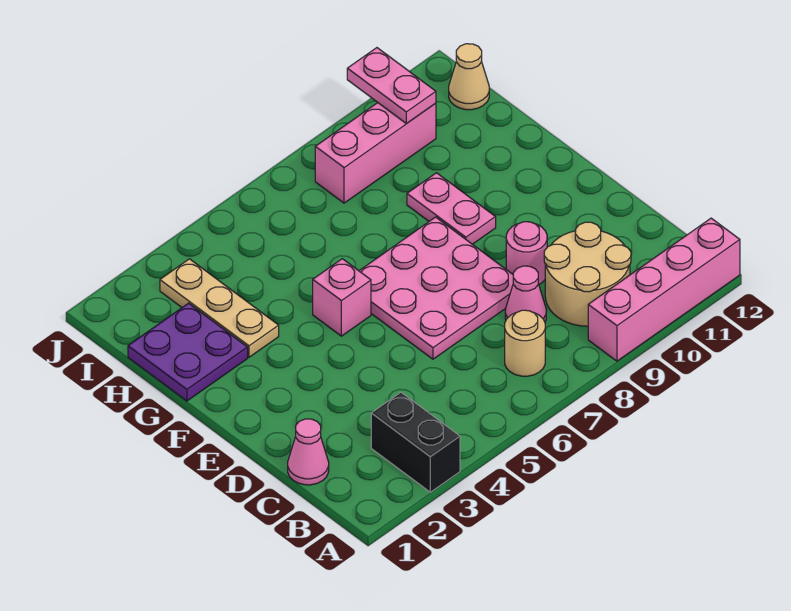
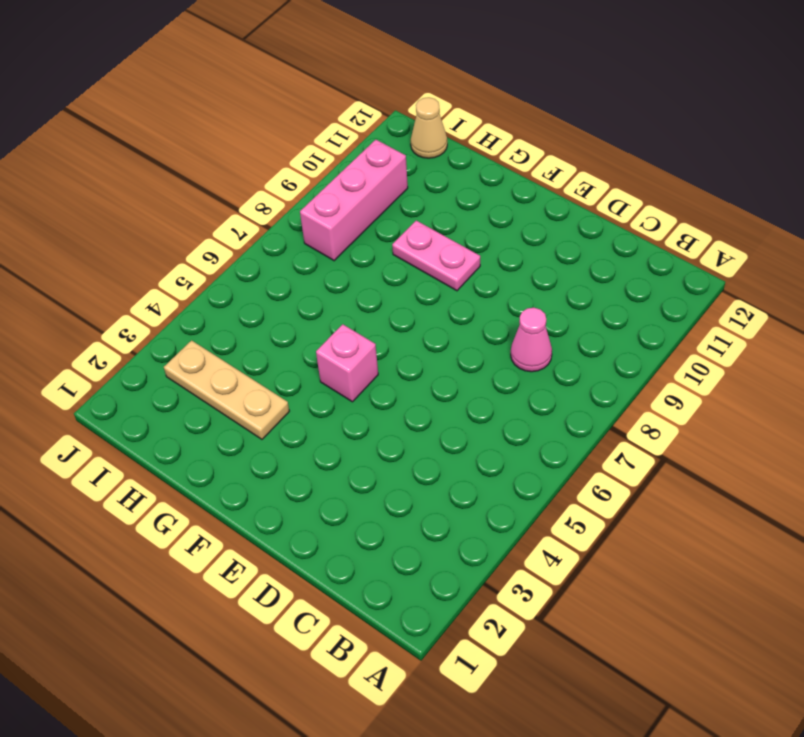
none -> black 1x2 brick [371,393,460,492]
none -> pink 1x4 brick [588,218,740,361]
none -> tan 1x1 round brick [505,310,545,376]

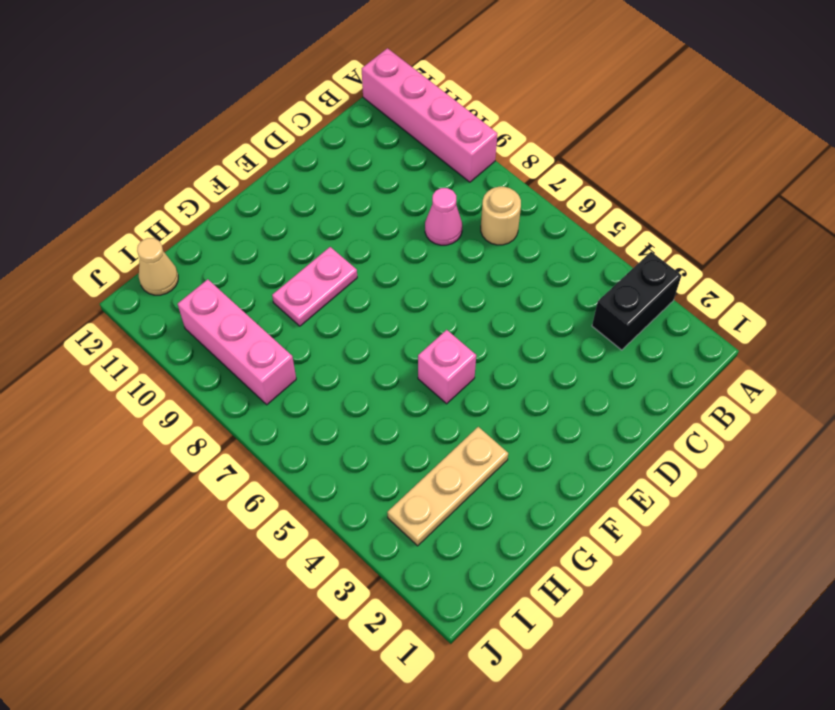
none -> tan 2x2 round brick [544,222,631,326]
none -> pink 1x1 cone [288,419,329,485]
none -> pink 3x3 plate [359,217,513,359]

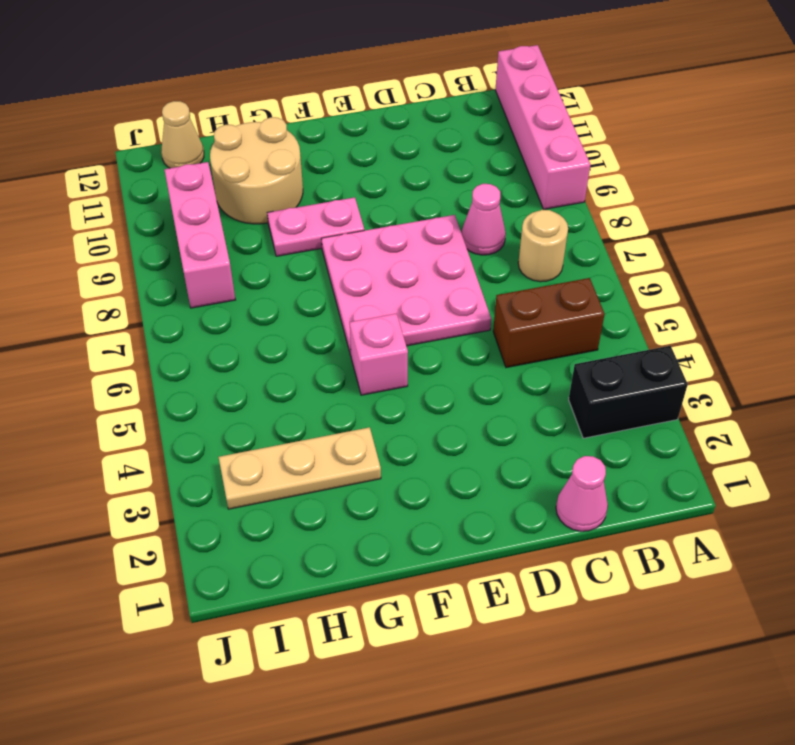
brown 1x2 brick [493,278,605,368] -> none
tan 2x2 round brick [210,117,303,224] -> tan 2x2 round brick moved to [544,222,631,326]
none -> pink 1x1 round brick [506,222,547,284]
none -> purple 2x2 plate [128,303,248,401]
none -> pink 1x2 plate [347,48,436,124]

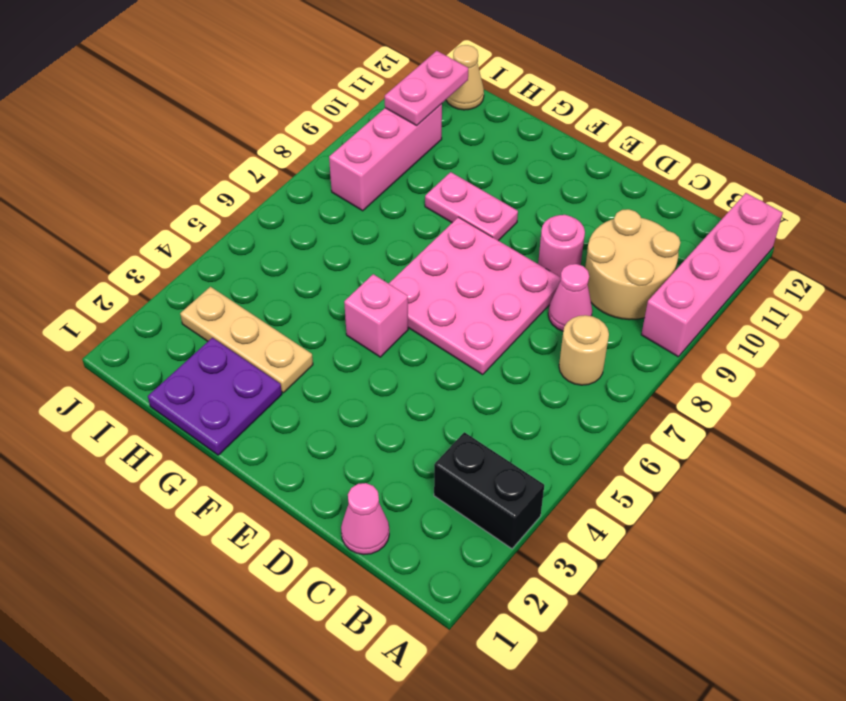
pink 1x2 plate [385,51,468,125] -> pink 1x2 plate turned to [347,48,436,124]

